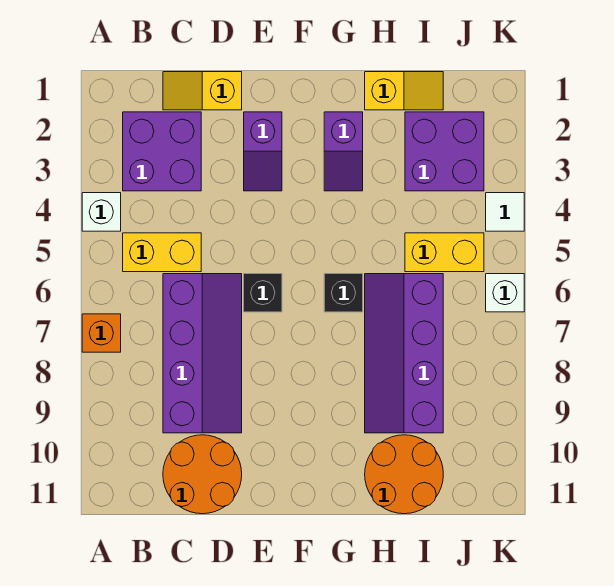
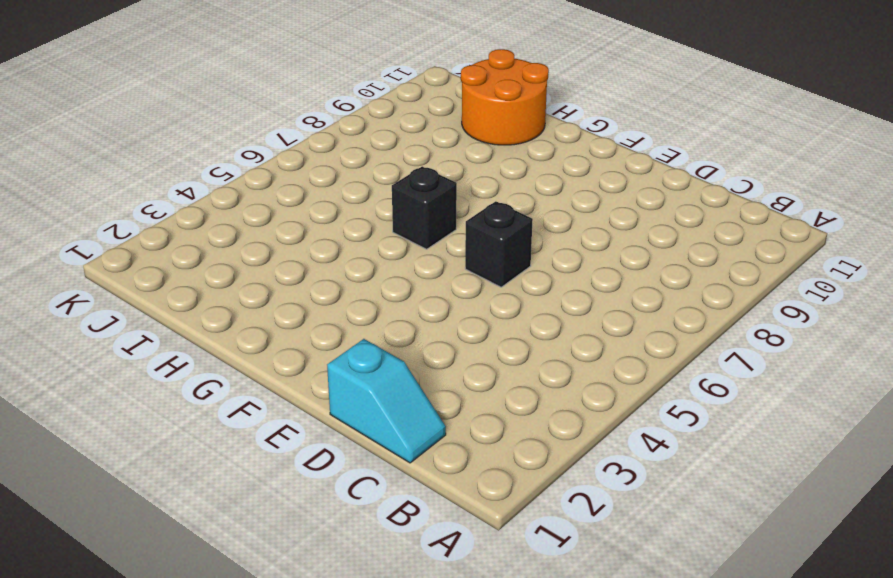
cyan 1x2 slope [327,339,446,463] -> yellow 1x2 slope [163,72,242,110]
none -> white 1x1 brick [82,193,121,231]
none -> orange 1x1 brick [82,314,121,352]
none -> purple 2x2 brick [123,112,201,191]

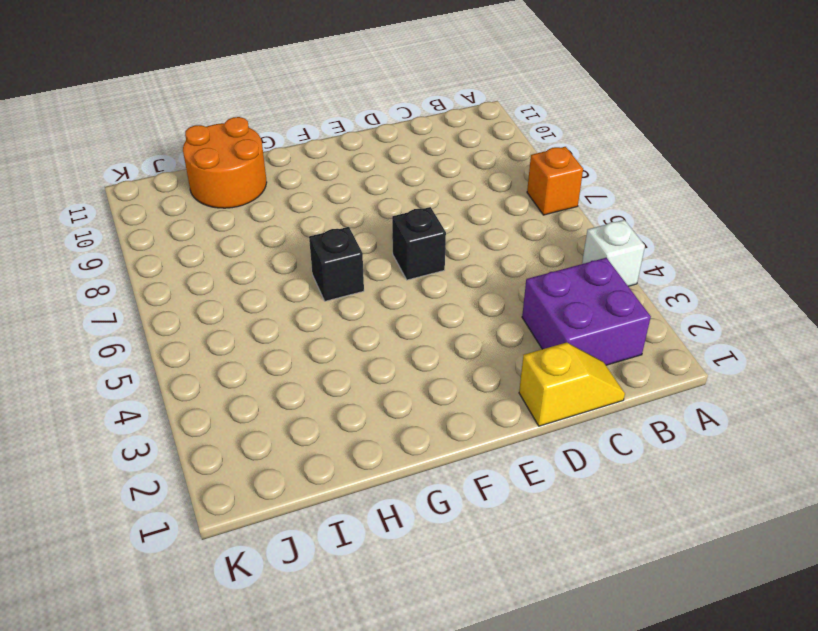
none -> yellow 1x2 brick [123,233,201,272]
none -> purple 2x4 slope [163,274,242,433]
none -> orange 2x2 round brick [163,435,242,514]

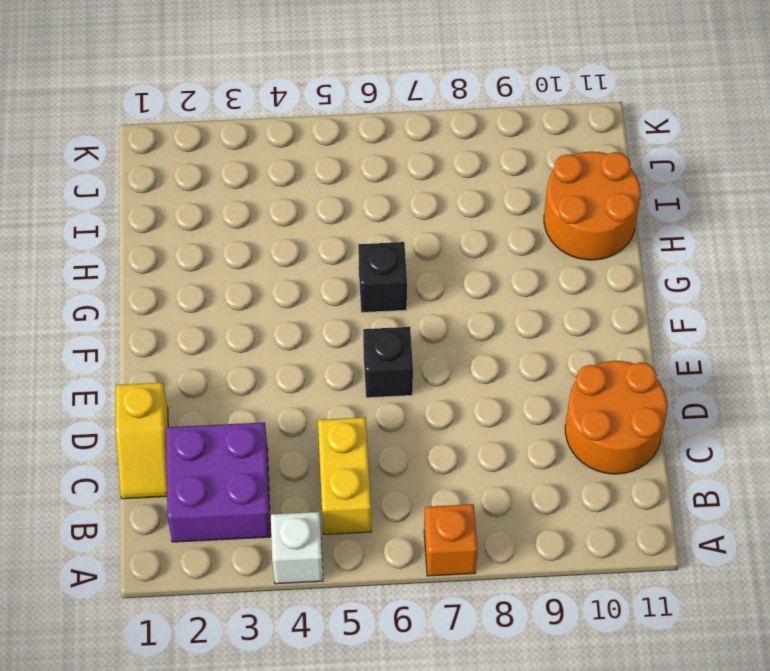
none -> purple 2x4 slope [163,274,242,433]
none -> purple 1x2 slope [244,112,282,191]
none -> purple 1x2 slope [324,112,363,191]

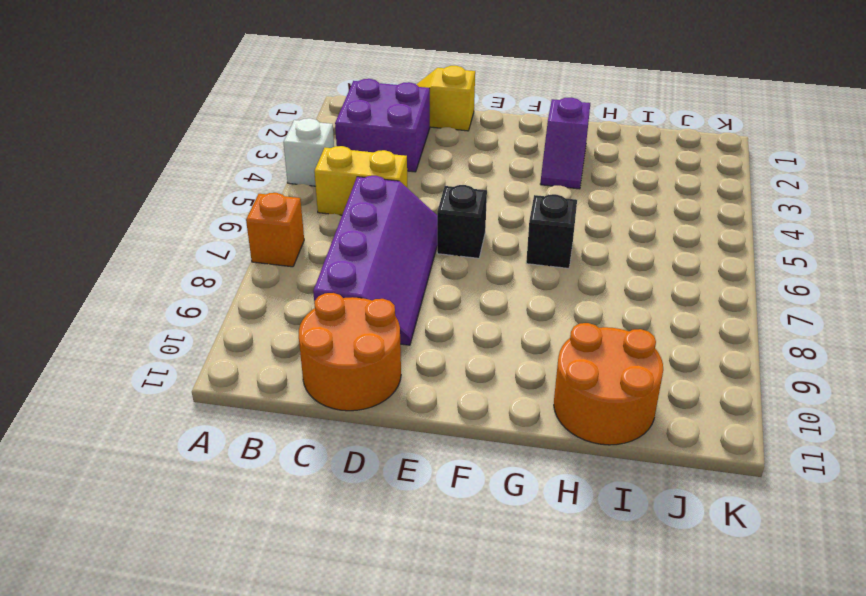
none -> purple 1x2 slope [244,112,282,191]
none -> yellow 1x2 slope [365,72,443,110]
none -> purple 2x4 slope [365,274,443,433]

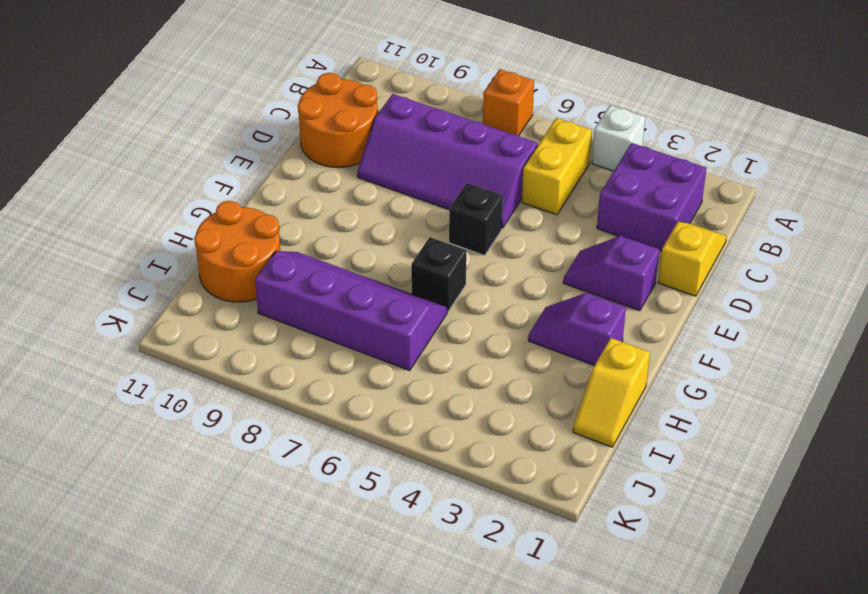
none -> purple 2x2 brick [405,112,484,191]
none -> yellow 1x2 brick [405,233,484,272]
none -> white 1x1 tile [486,193,524,231]

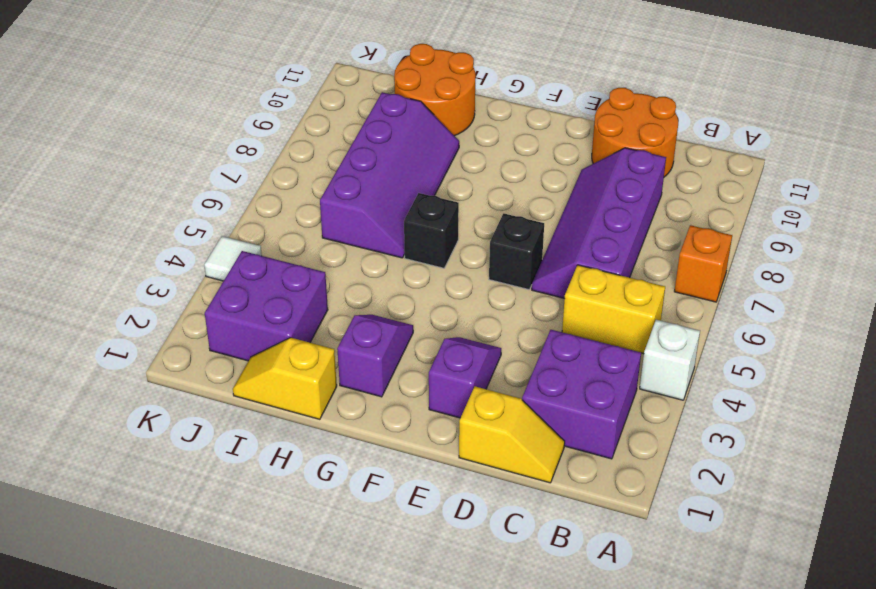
none -> yellow 1x2 brick [405,233,484,272]
none -> white 1x1 brick [486,274,524,312]

